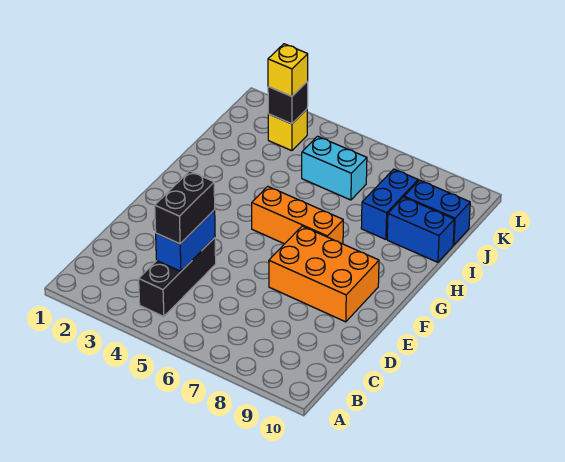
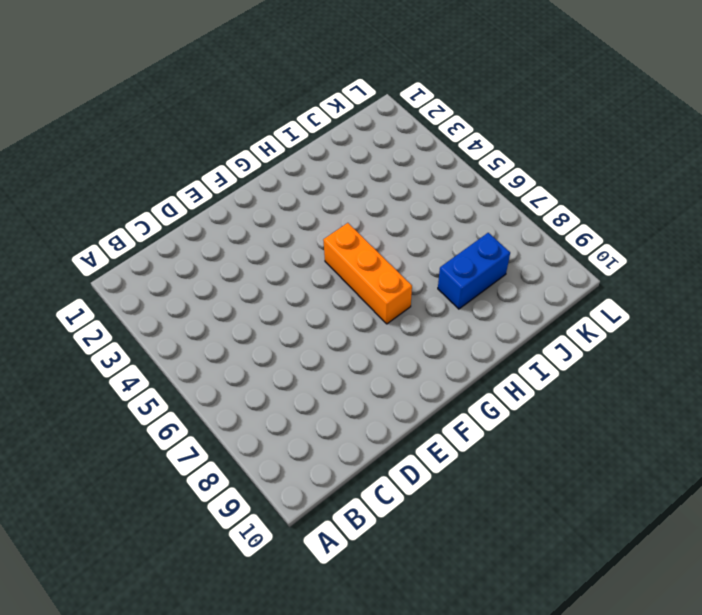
none -> black 1x3 brick [139,238,216,317]
none -> orange 2x3 brick [269,226,379,322]
none -> blue 1x2 brick [387,197,454,262]

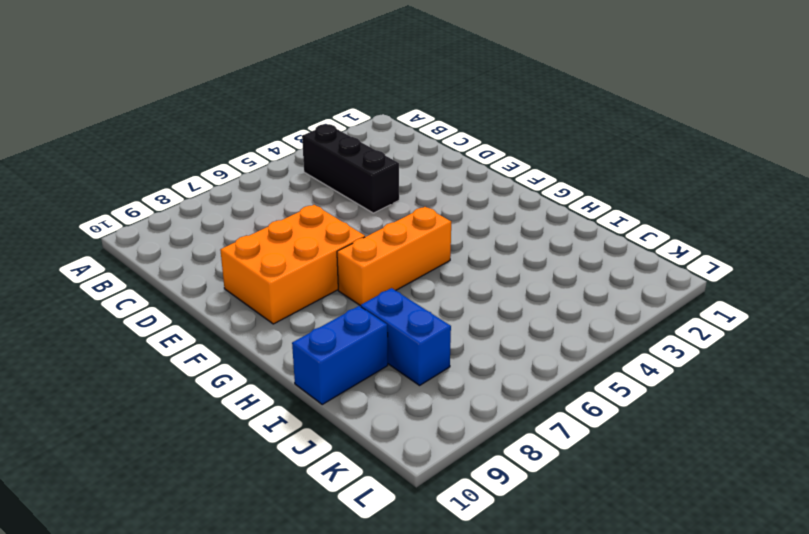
none -> cyan 1x2 brick [302,136,367,200]
none -> blue 1x2 brick [404,180,470,245]
none -> yellow 1x1 brick [268,109,307,151]

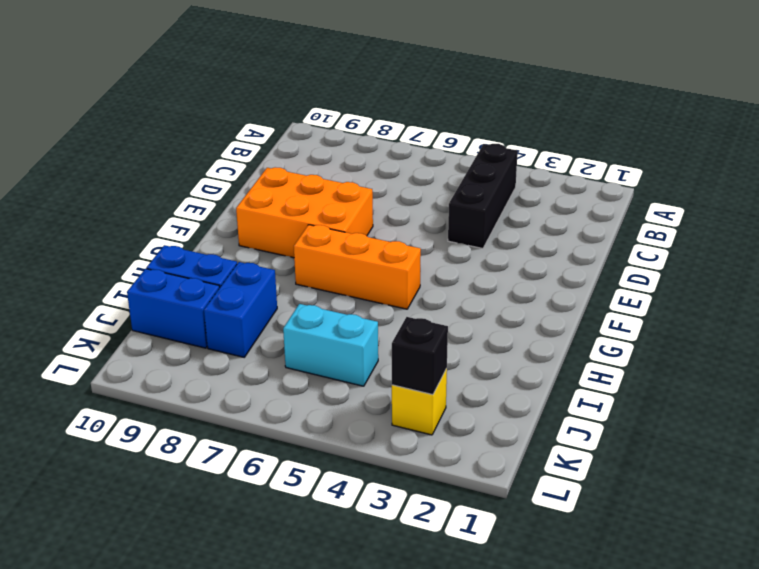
none -> blue 1x2 brick [156,210,215,271]
none -> black 1x2 brick [155,171,215,244]
none -> yellow 1x1 brick [268,44,308,96]

